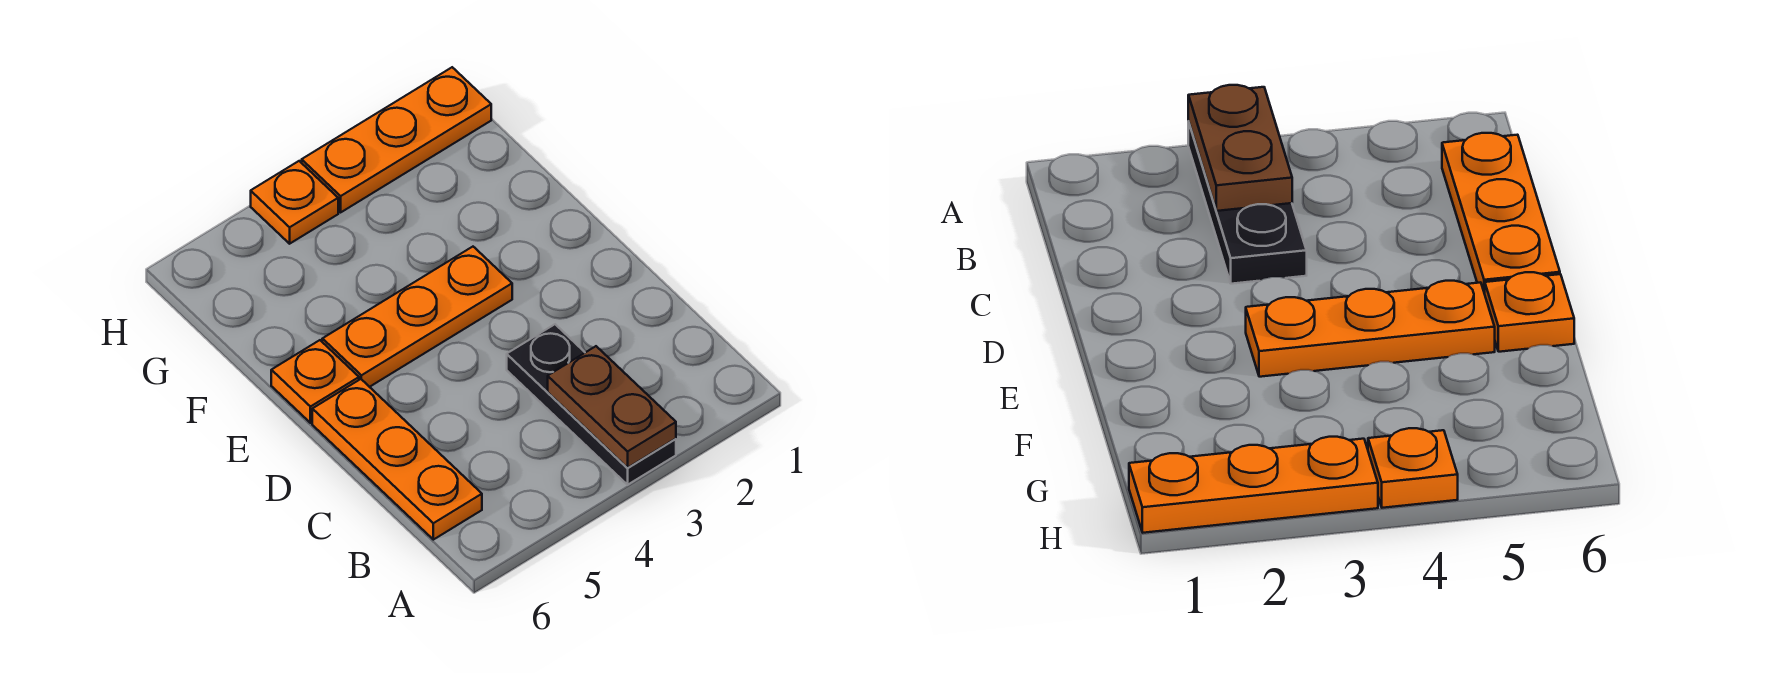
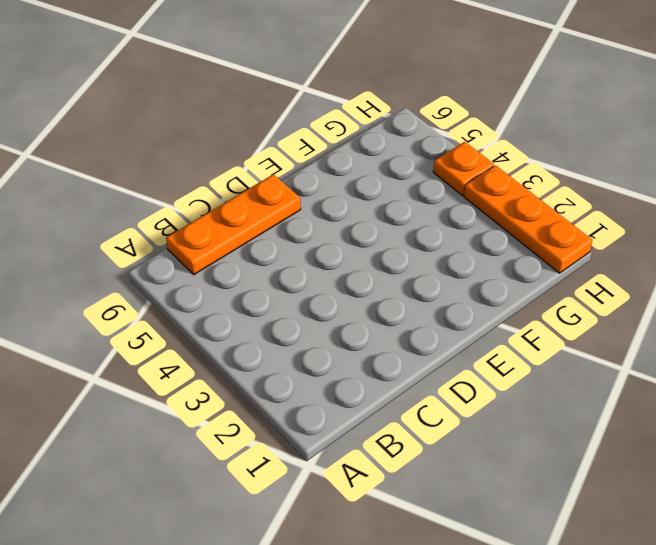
none -> black 1x3 plate [507,324,676,485]
none -> orange 1x3 plate [322,247,512,387]

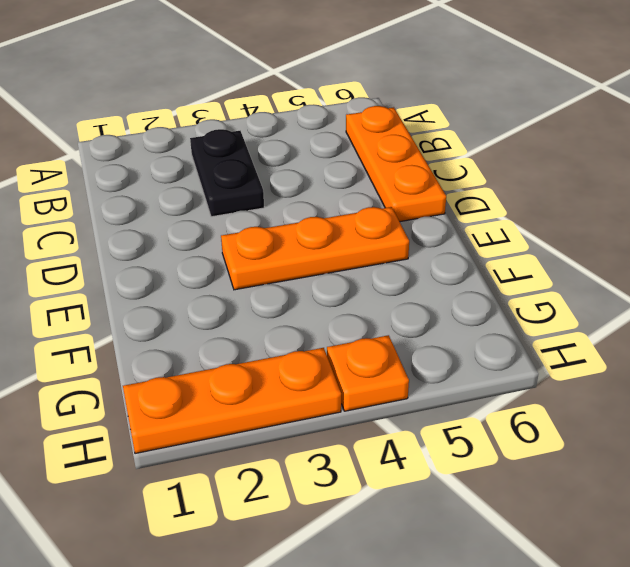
black 1x2 plate [190,129,264,217] -> black 1x3 plate [507,324,676,485]
none -> orange 1x1 plate [271,340,359,423]
none -> brown 1x2 plate [548,346,676,468]

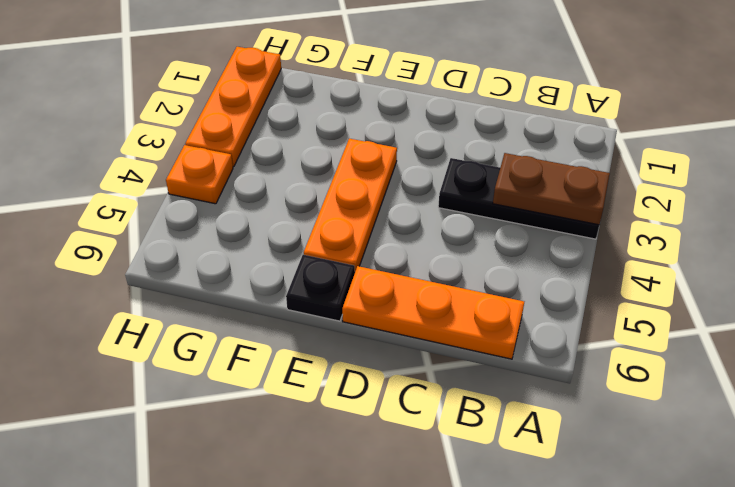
black 1x1 plate [286,255,355,321] -> orange 1x1 plate [271,340,359,423]

